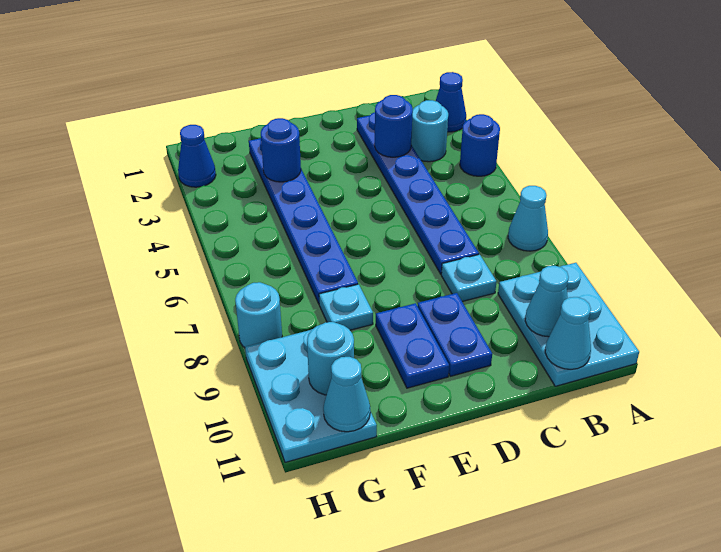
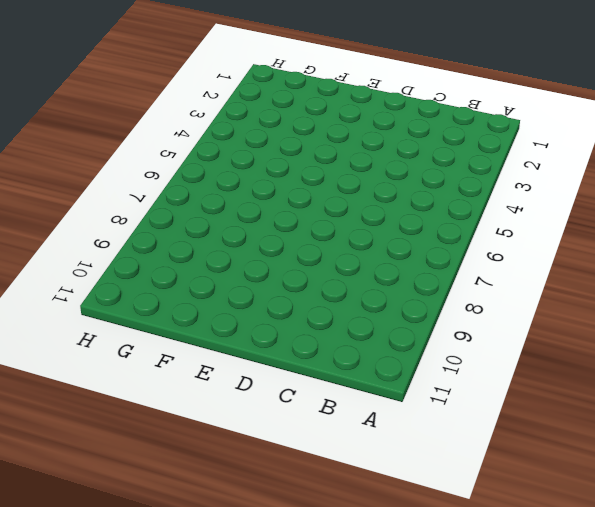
none -> blue 1x1 cone [436,72,466,132]
none -> blue 1x1 round brick [460,114,500,176]
none -> cyan 1x1 cone [508,186,548,251]

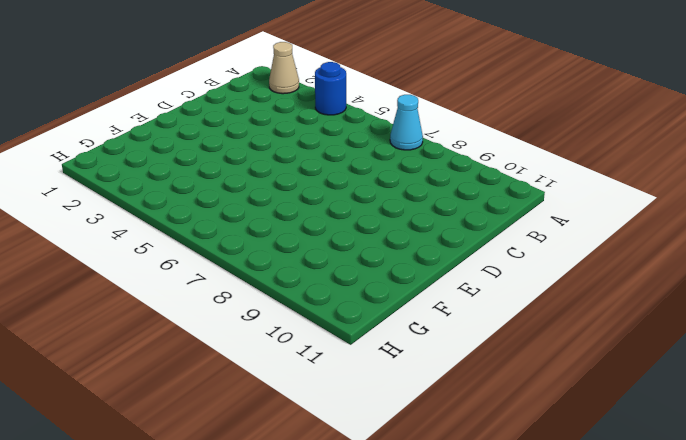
tan 1x1 cone [269,42,299,94] -> blue 1x1 cone [436,72,466,132]
none -> cyan 2x3 plate [498,263,639,386]
none -> cyan 1x1 round brick [411,100,448,162]
none -> blue 1x6 plate [357,112,479,274]

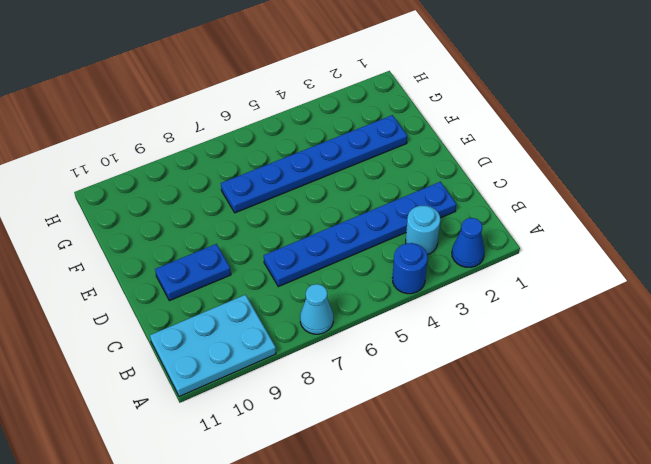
none -> cyan 1x1 plate [441,254,497,302]
none -> blue 1x2 plate [376,303,449,388]
none -> cyan 1x1 plate [319,284,373,330]

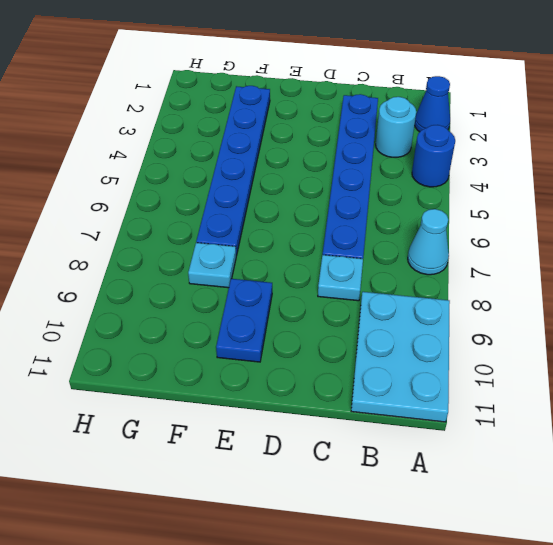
none -> blue 1x2 plate [418,293,492,376]
none -> cyan 2x3 plate [245,329,377,462]
none -> blue 1x1 cone [178,125,216,187]

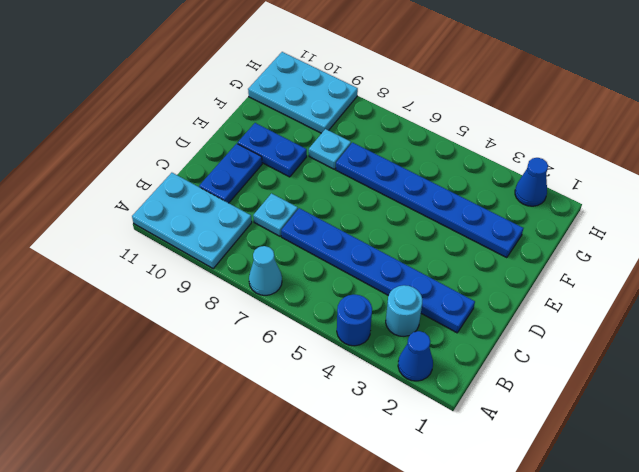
blue 1x2 plate [199,144,262,203] -> blue 1x2 plate turned to [418,293,492,376]
none -> cyan 1x1 round brick [235,282,282,348]
none -> cyan 1x1 cone [525,266,569,337]
none -> cyan 1x1 cone [545,297,591,369]

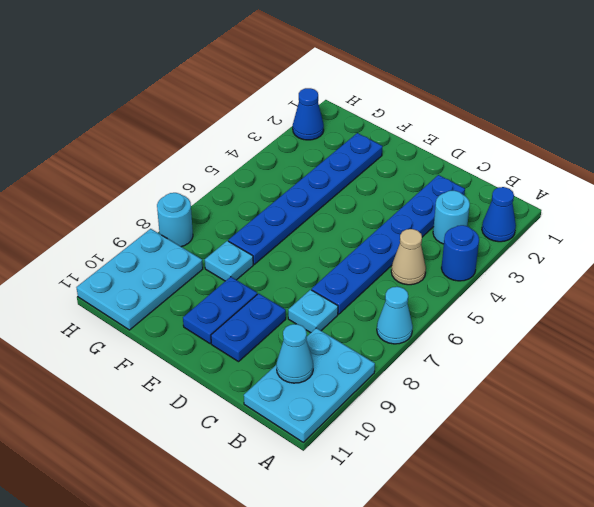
tan 1x1 cone [391,229,426,285] -> none
none -> cyan 1x1 cone [545,297,591,369]
none -> blue 1x1 round brick [375,95,413,157]
none -> blue 1x1 round brick [261,118,301,182]

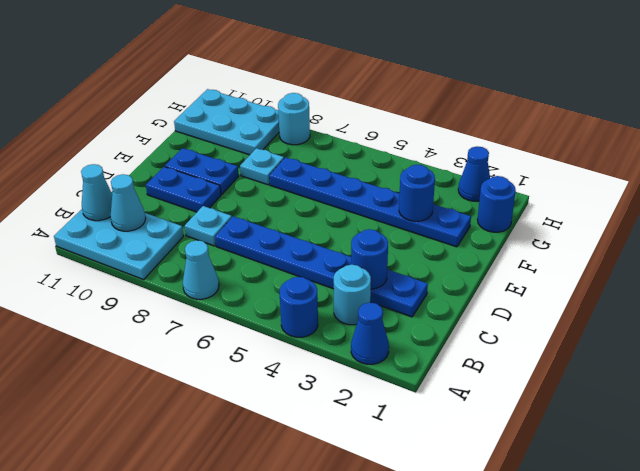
blue 1x1 round brick [477,176,516,232] -> none
none -> cyan 1x1 round brick [307,322,354,395]
none -> cyan 1x1 cone [323,357,370,432]

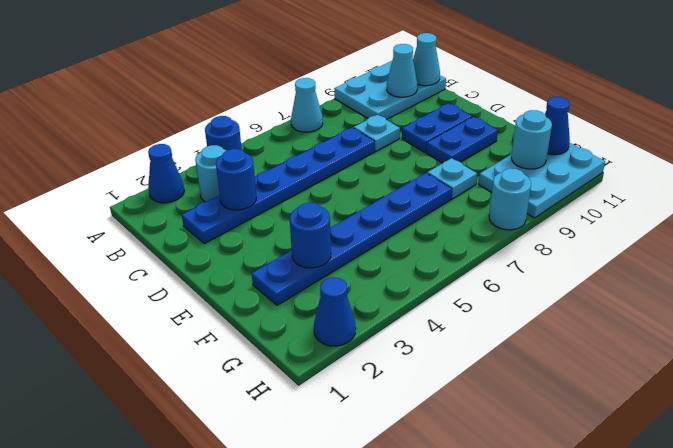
blue 1x1 cone [545,97,570,155] -> cyan 1x1 cone [323,357,370,432]

